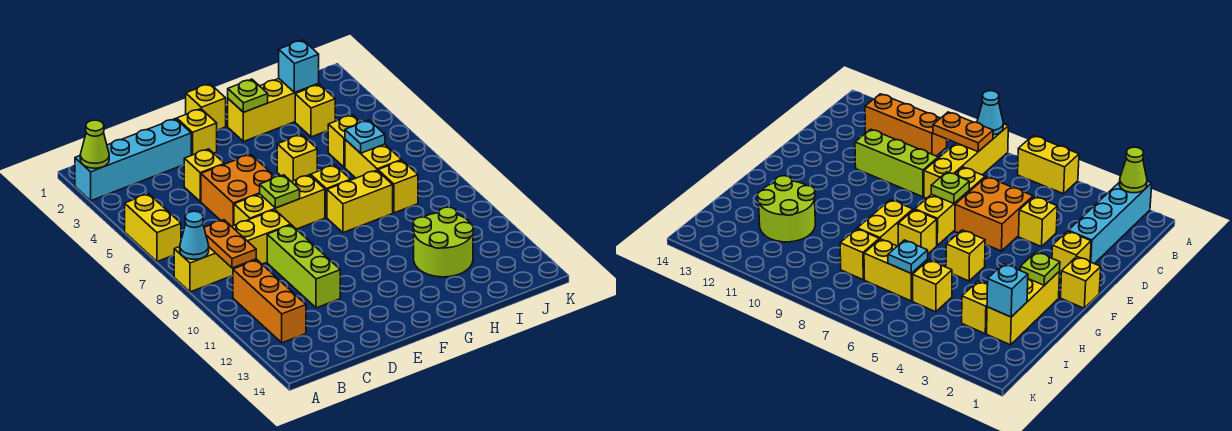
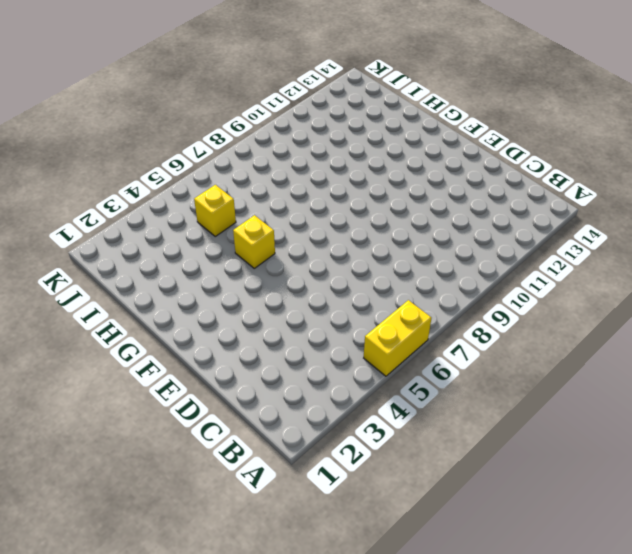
none -> cyan 1x4 brick [75,119,191,201]
none -> yellow 1x4 brick [174,210,291,292]
none -> orange 1x3 brick [233,260,306,343]

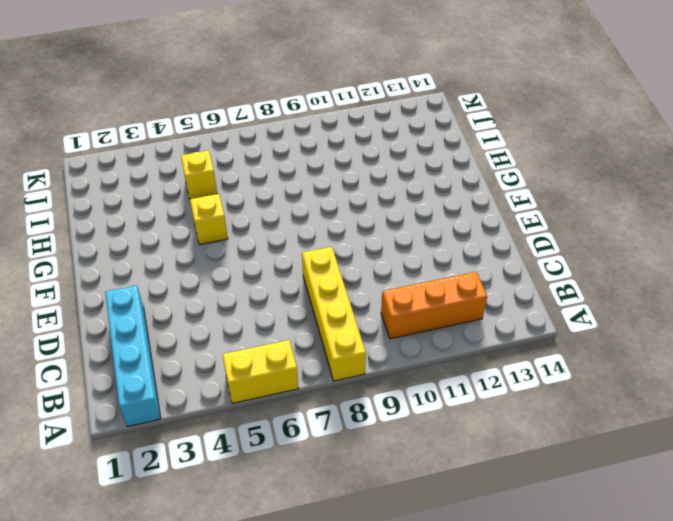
none -> yellow 1x1 brick [184,149,224,201]
none -> orange 2x2 brick [201,154,275,226]
none -> yellow 1x3 brick [234,175,325,229]

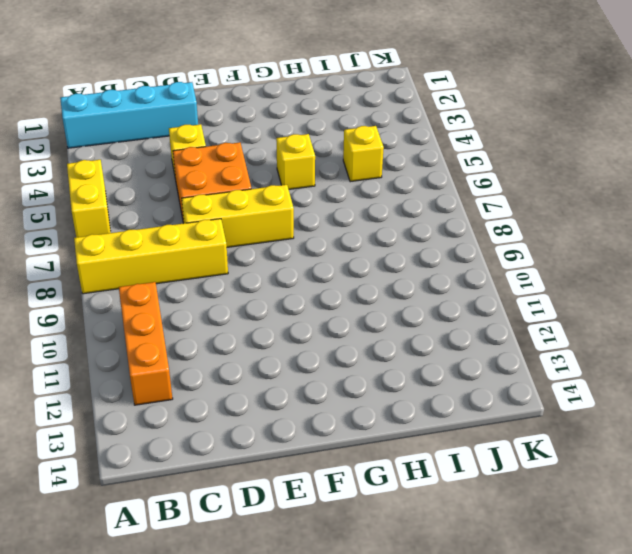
none -> lime 1x3 brick [267,225,340,308]
none -> yellow 1x1 brick [177,109,217,155]
none -> yellow 1x1 brick [186,84,226,130]

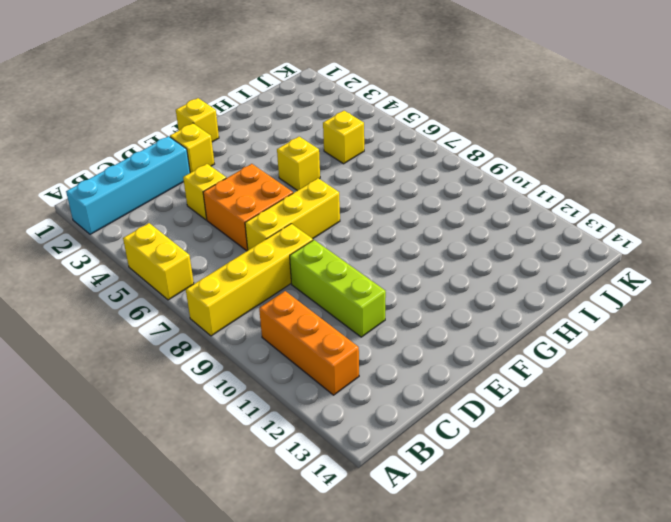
none -> yellow 1x3 brick [228,79,319,142]
none -> yellow 1x1 brick [311,165,351,217]
none -> yellow 1x2 brick [327,170,393,233]

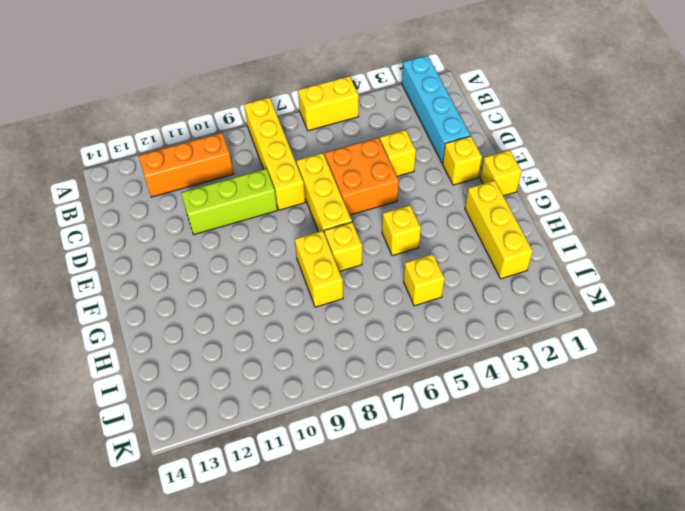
none -> lime 2x2 round brick [413,207,473,277]
none -> yellow 1x1 brick [295,84,335,137]
none -> yellow 1x2 brick [345,140,402,178]

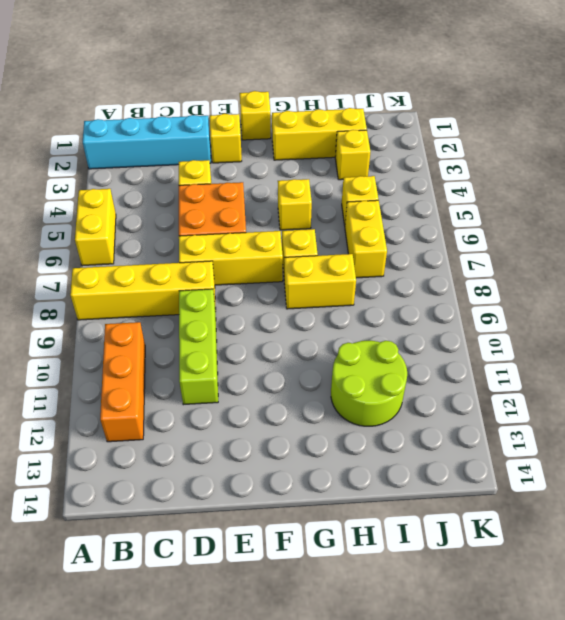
none -> yellow 1x1 brick [378,160,418,213]
none -> lime 1x1 cone [80,120,109,168]
none -> cyan 1x1 cone [180,211,209,259]

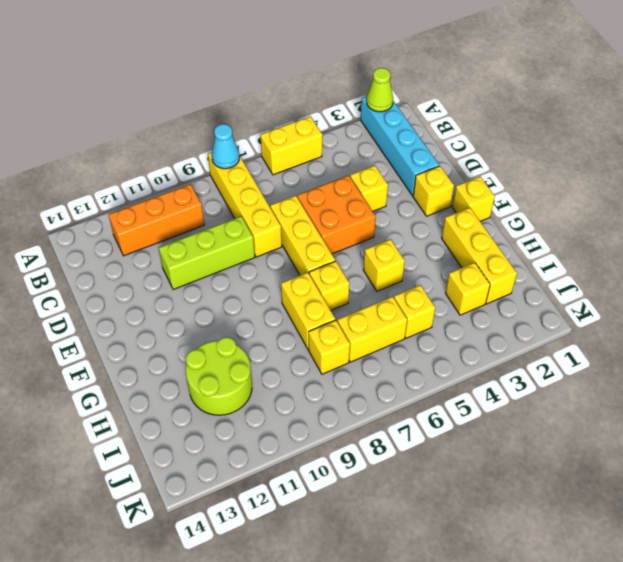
none -> orange 1x2 plate [204,220,256,268]
none -> lime 1x1 plate [260,175,300,208]
none -> lime 1x1 plate [228,79,268,112]

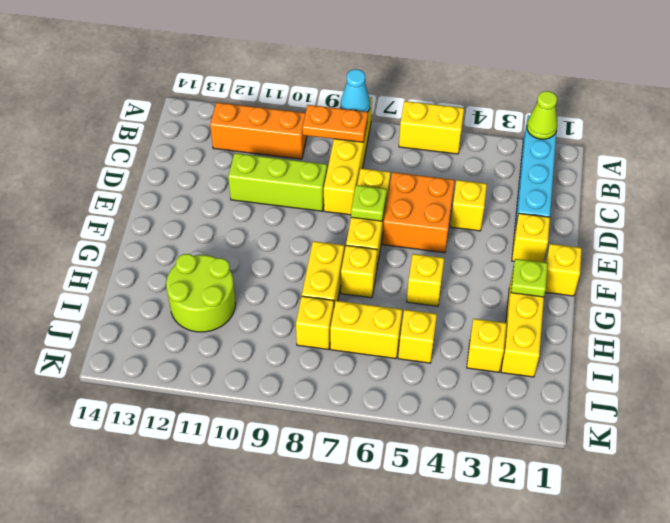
none -> cyan 1x1 brick [279,40,319,93]
none -> cyan 1x1 plate [345,120,385,153]

